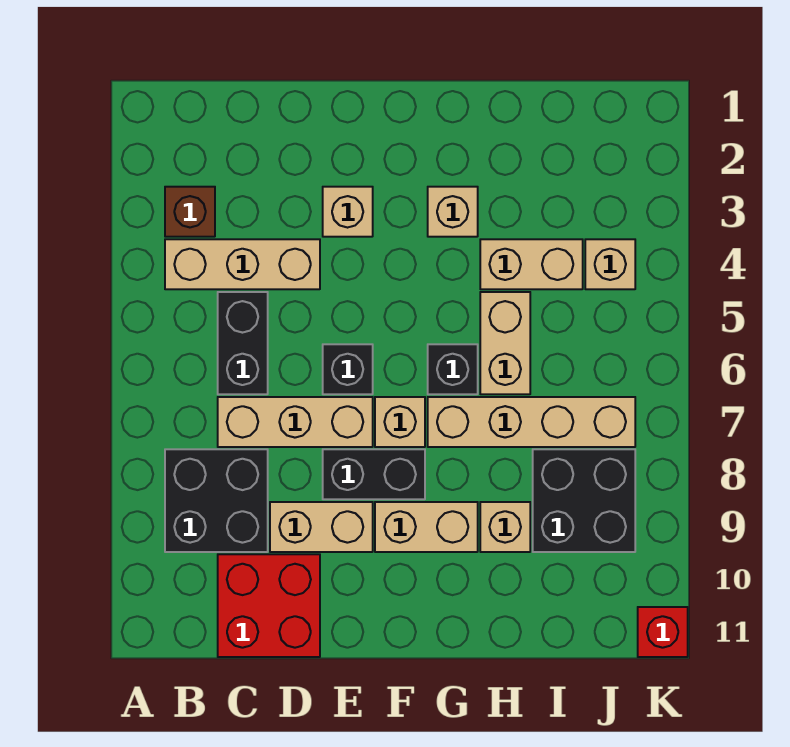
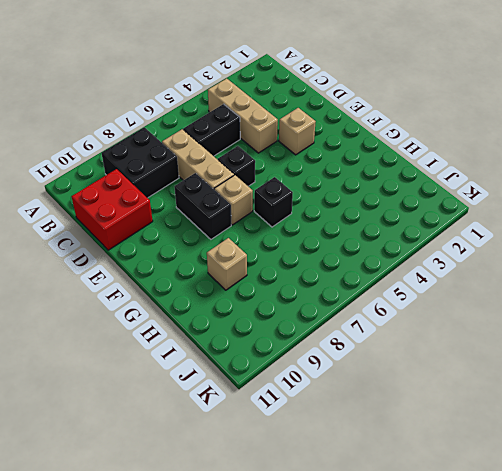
none -> brown 1x1 brick [165,187,215,237]
none -> tan 1x2 brick [270,502,373,552]
none -> tan 1x2 brick [375,502,478,552]

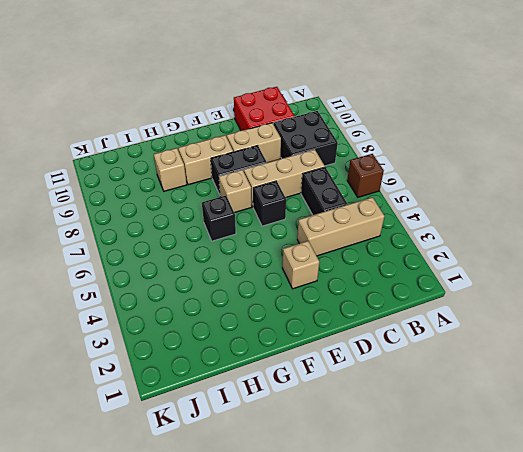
brown 1x1 brick [347,154,384,197] -> brown 1x1 brick moved to [165,187,215,237]
none -> tan 1x1 brick [428,187,478,237]
none -> tan 1x4 brick [428,397,635,447]
none -> tan 1x2 brick [480,239,583,289]

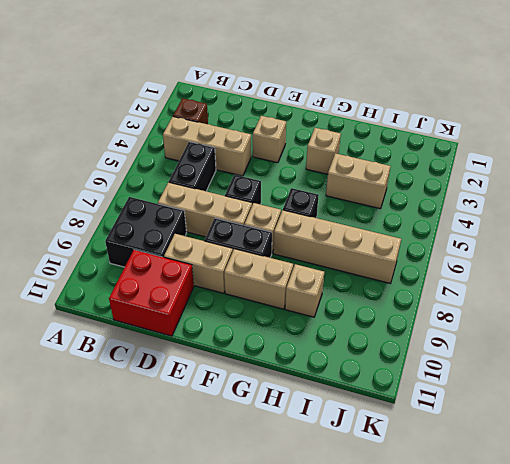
none -> tan 1x2 brick [480,292,530,394]
none -> black 2x2 brick [533,449,635,552]
none -> tan 1x1 brick [585,239,635,289]

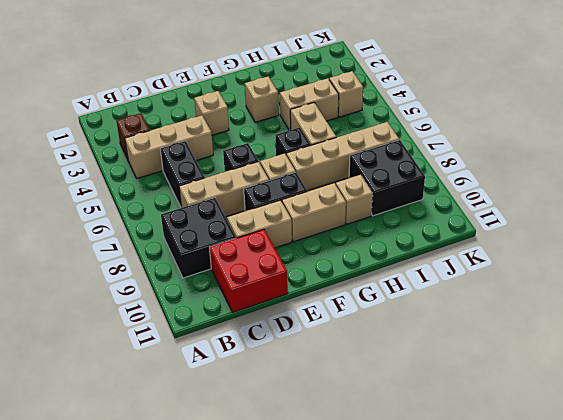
none -> red 1x1 brick [638,607,688,657]

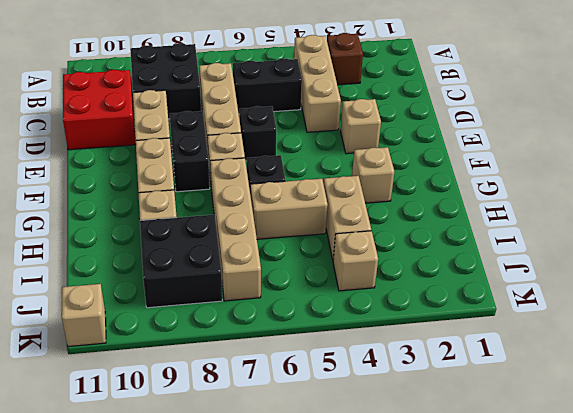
tan 1x1 brick [62,284,106,347] -> red 1x1 brick [638,607,688,657]

